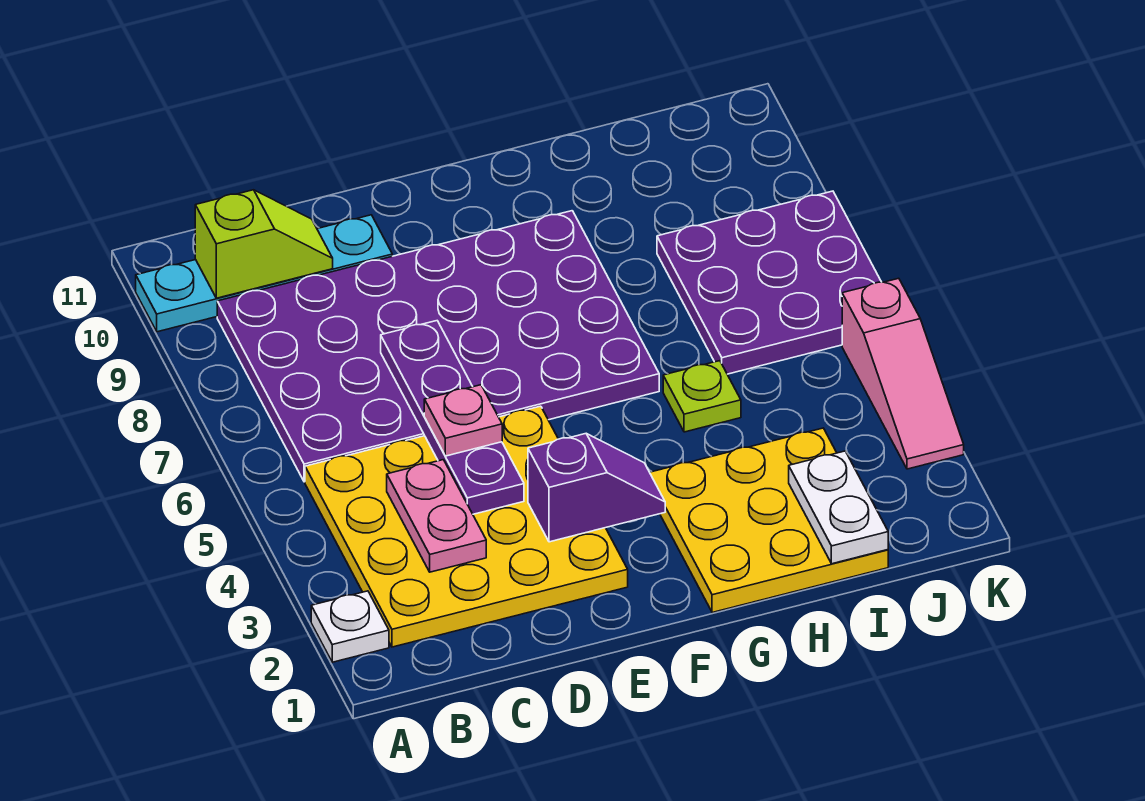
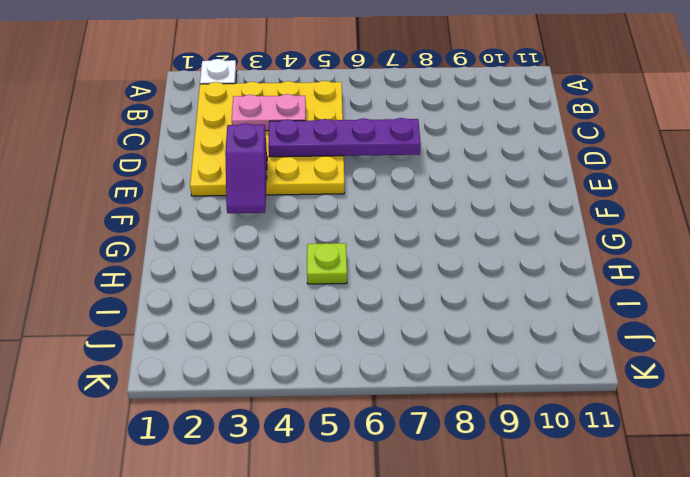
none -> cyan 1x4 plate [136,215,392,332]
none -> purple 4x6 plate [217,211,659,482]
none -> yellow 3x3 plate [650,428,888,613]

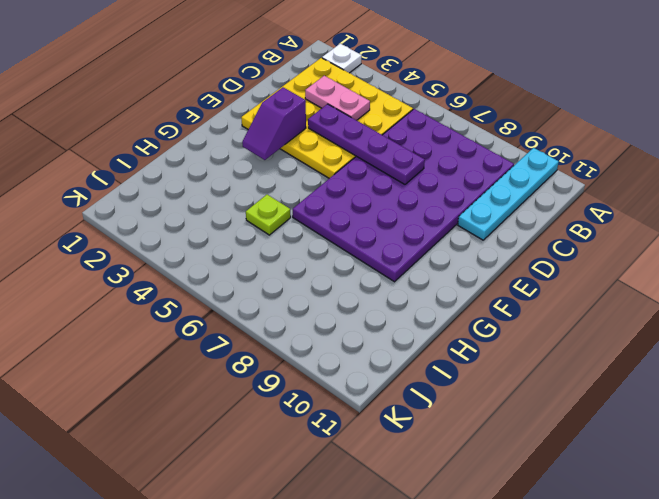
none -> yellow 3x3 plate [650,428,888,613]
none -> purple 3x3 plate [657,191,881,374]
none -> pink 1x3 slope [842,278,964,469]

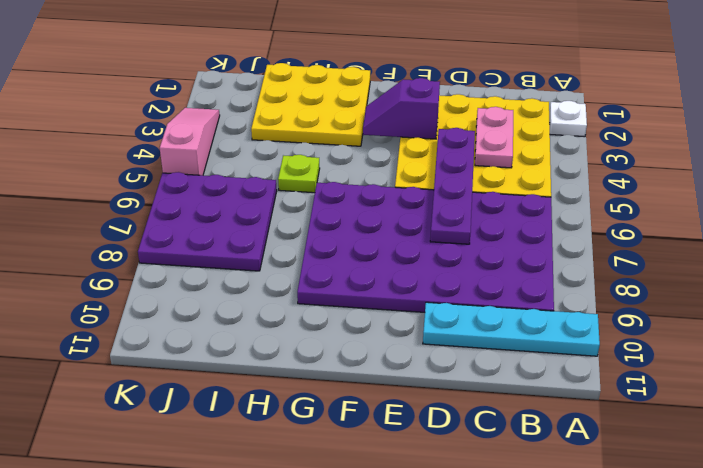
none -> lime 1x2 slope [195,190,333,298]
none -> white 1x2 plate [789,451,888,564]
none -> pink 1x1 plate [424,385,502,456]

